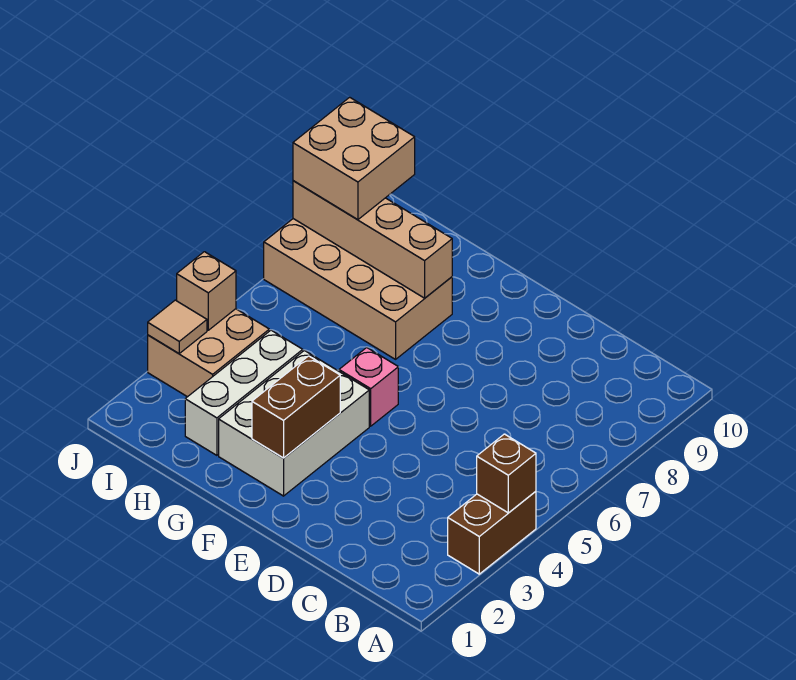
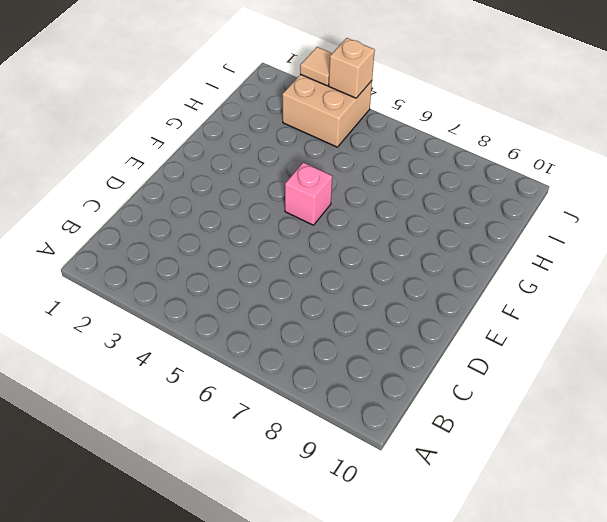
none -> brown 1x2 brick [448,491,536,574]
none -> white 2x3 brick [219,350,369,496]
none -> tan 2x4 brick [264,219,452,359]

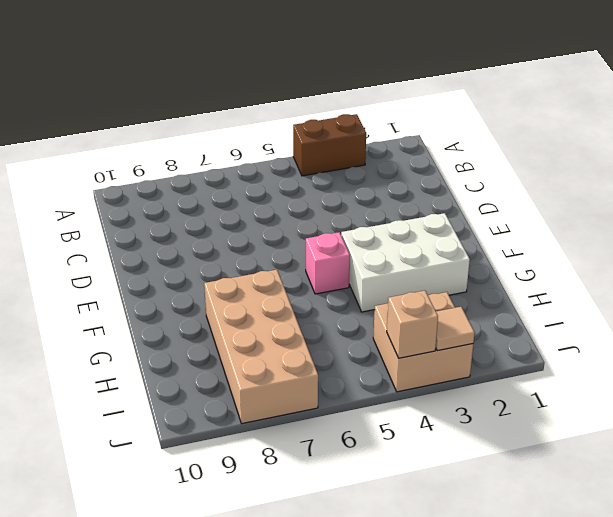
none -> white 1x3 brick [185,330,303,455]
none -> brown 1x1 brick [477,434,536,513]
none -> brown 1x2 brick [252,356,340,458]

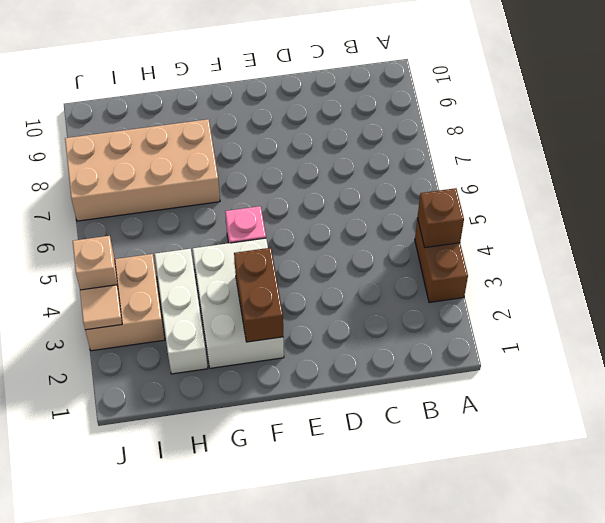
none -> tan 1x4 brick [293,181,452,298]
none -> tan 2x2 brick [293,97,415,220]

